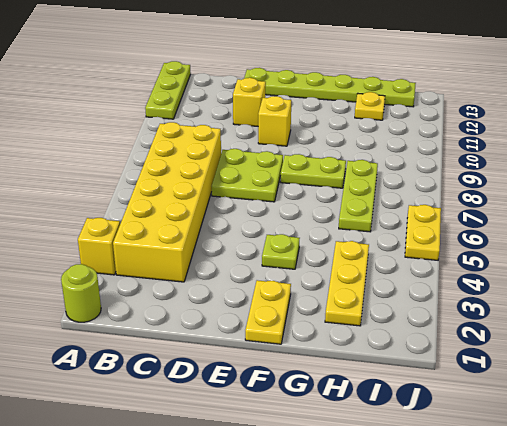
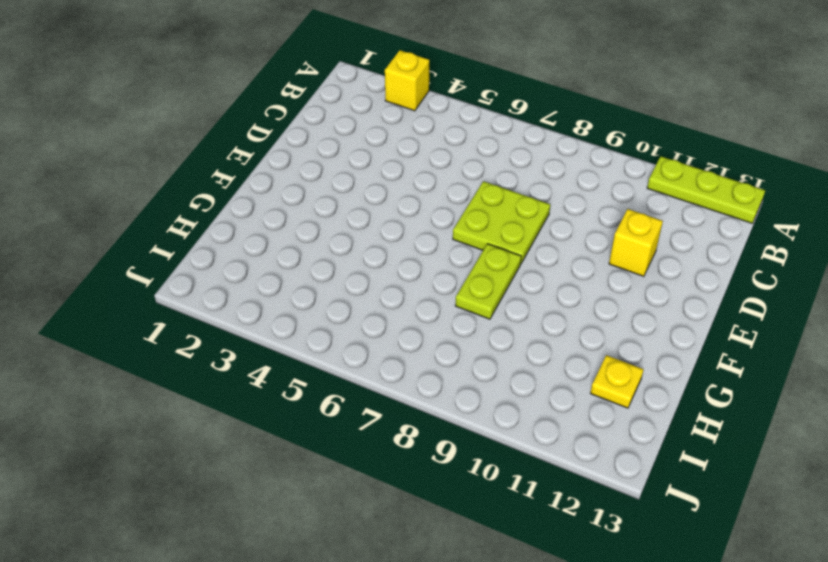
none -> lime 1x1 round brick [61,264,101,322]
none -> yellow 2x6 brick [113,122,221,282]
none -> lime 1x6 plate [244,68,416,107]

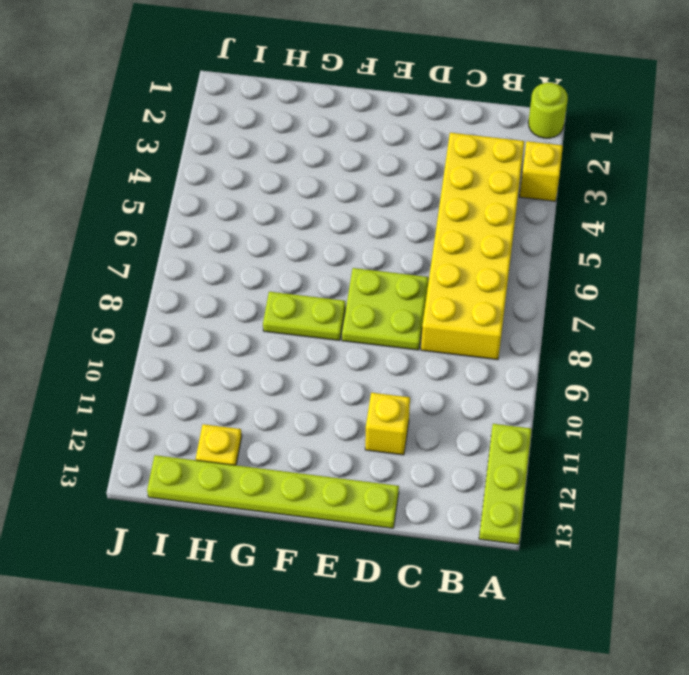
none -> yellow 1x1 brick [258,96,291,146]
none -> yellow 1x2 plate [245,280,291,344]
none -> lime 1x1 plate [262,234,300,269]

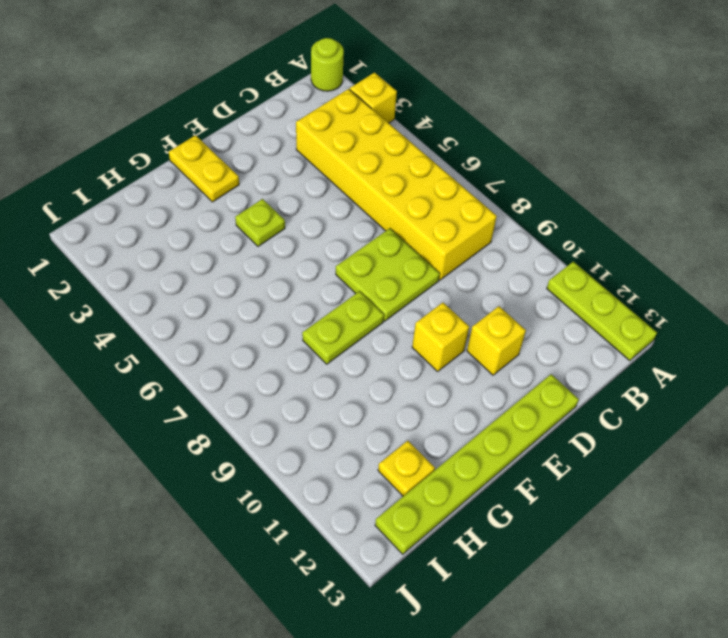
none -> yellow 1x3 plate [325,241,369,326]
none -> lime 1x3 plate [339,160,378,232]
none -> yellow 1x2 plate [405,205,441,260]

